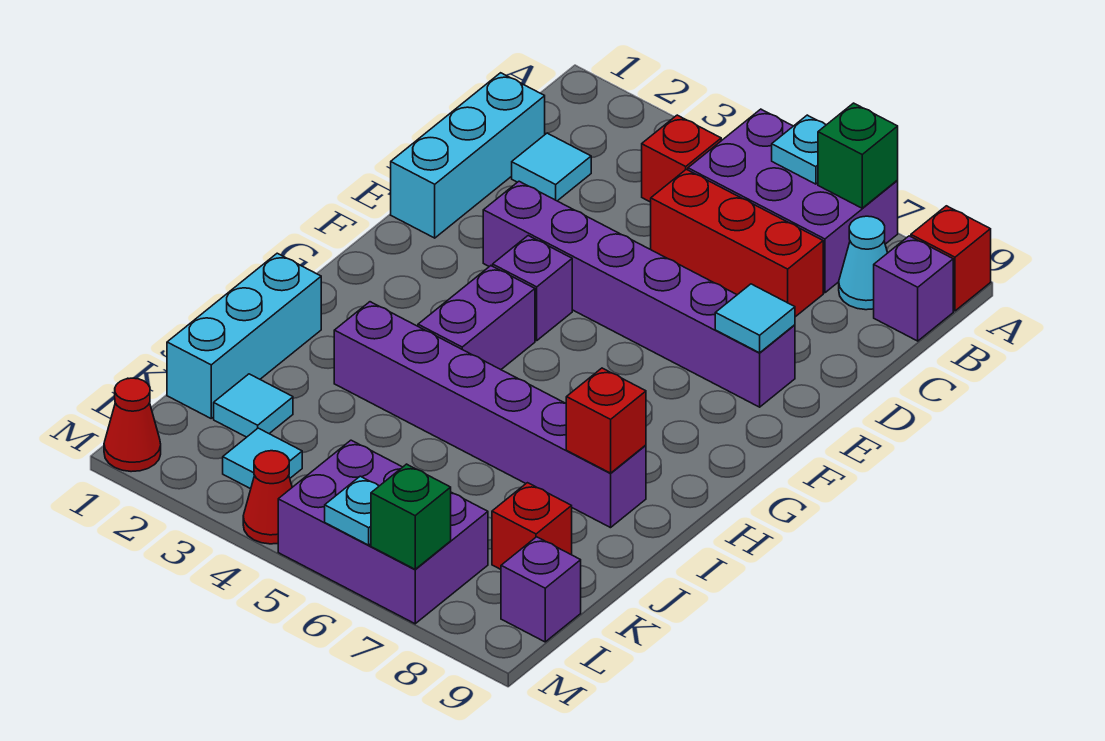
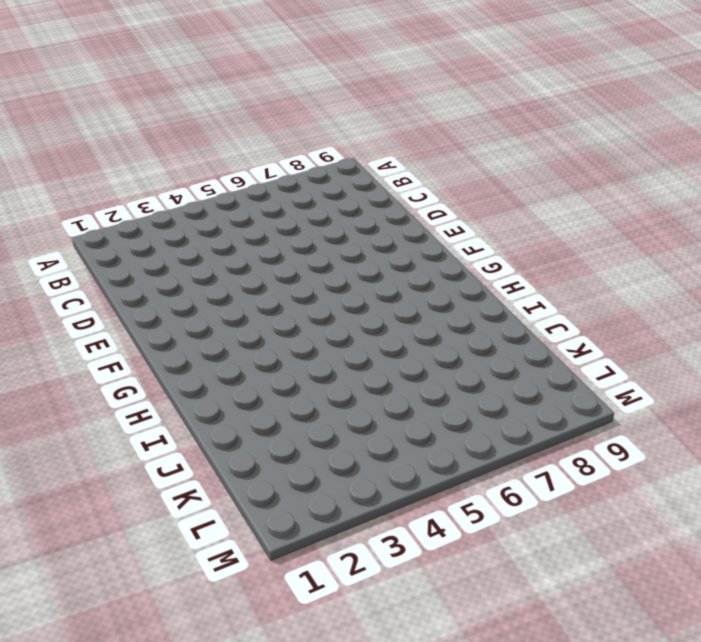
none -> purple 2x3 brick [688,109,898,293]
none -> red 1x1 brick [911,206,991,311]
none -> red 1x1 brick [642,115,721,202]

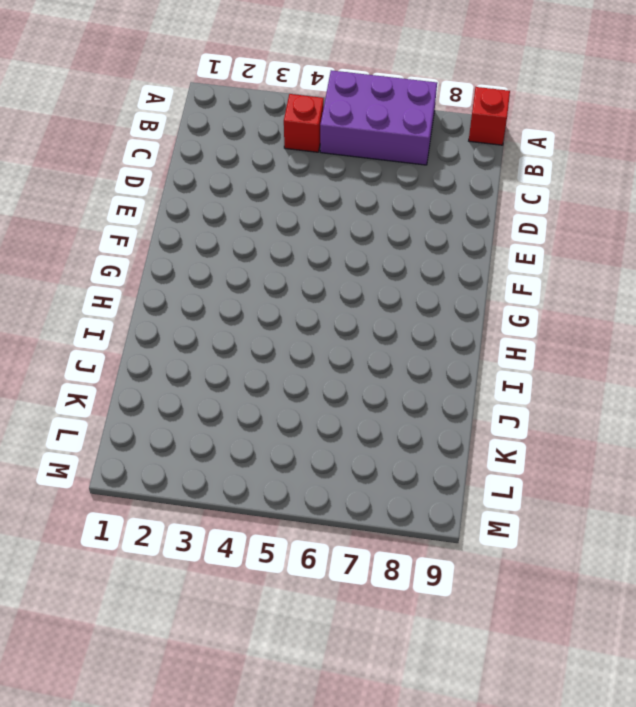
none -> cyan 1x1 cone [839,216,887,310]
none -> purple 1x1 brick [874,236,953,341]
none -> cyan 1x3 brick [391,73,545,238]

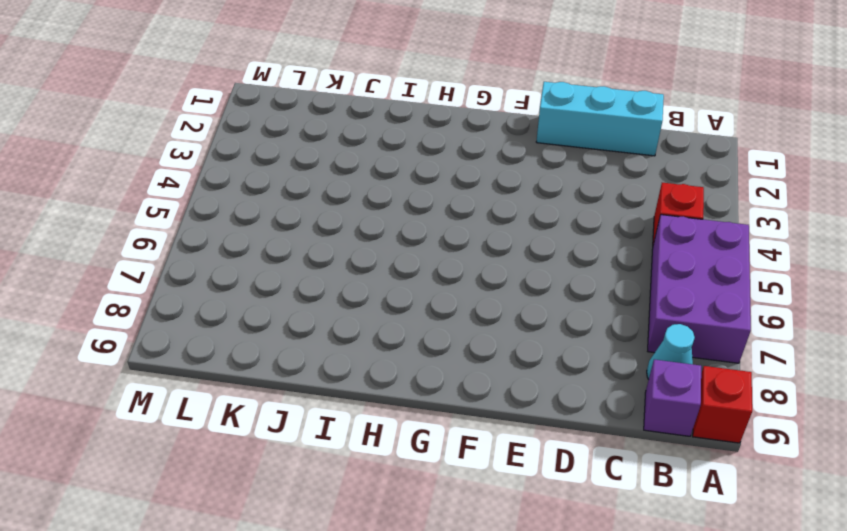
none -> cyan 1x1 tile [512,133,591,201]
none -> red 1x3 brick [651,169,823,317]
none -> purple 1x6 brick [483,181,795,407]

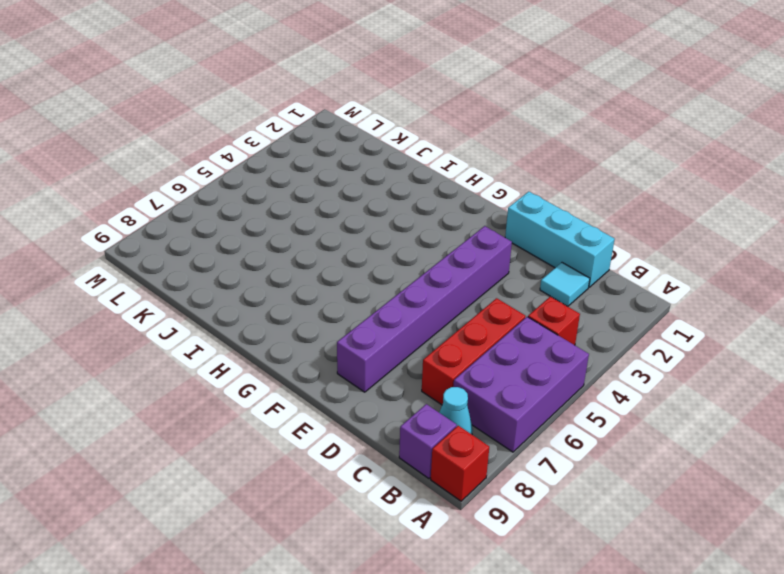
none -> purple 1x1 brick [493,236,572,341]
none -> purple 1x2 brick [418,266,535,369]
none -> cyan 1x3 brick [167,253,321,418]

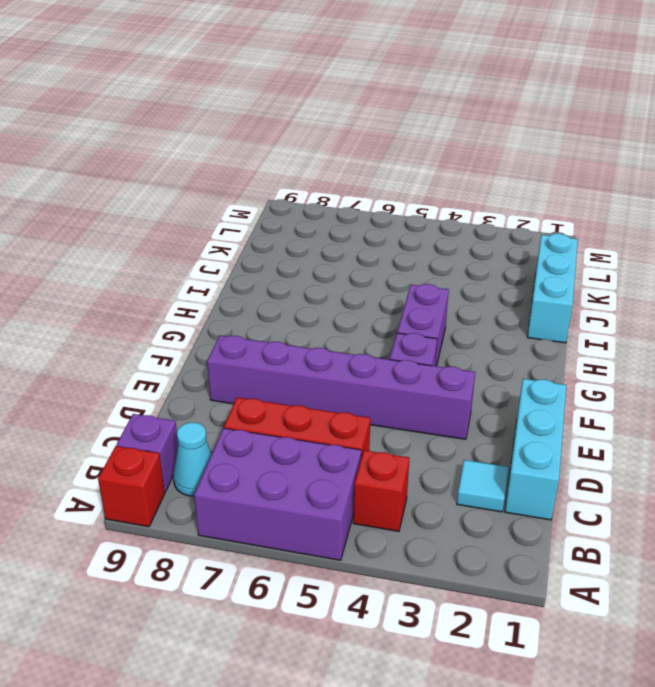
none -> purple 1x6 brick [334,302,646,528]
none -> cyan 1x1 tile [214,374,293,437]
none -> red 1x1 brick [492,483,572,569]

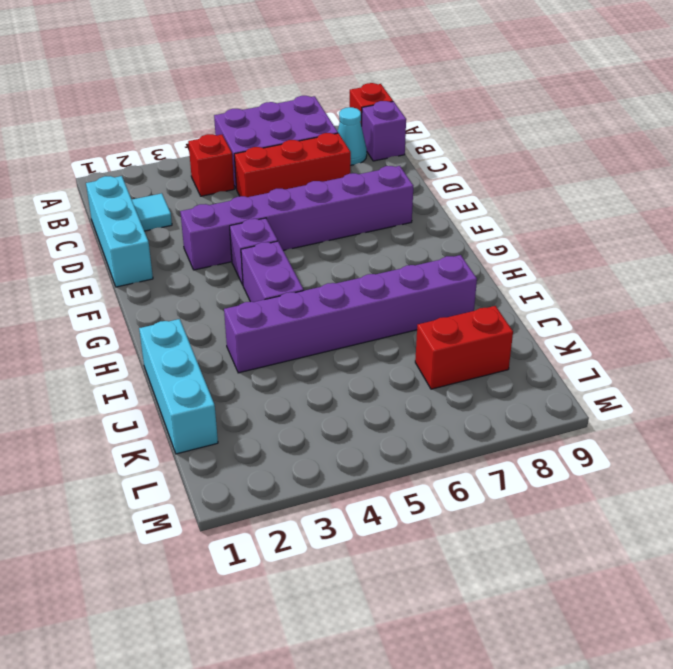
red 1x2 brick [415,306,513,389] -> red 1x1 brick [492,483,572,569]
none -> cyan 1x1 tile [214,374,293,437]
none -> cyan 1x1 tile [223,428,302,489]
none -> purple 2x3 brick [278,440,488,624]

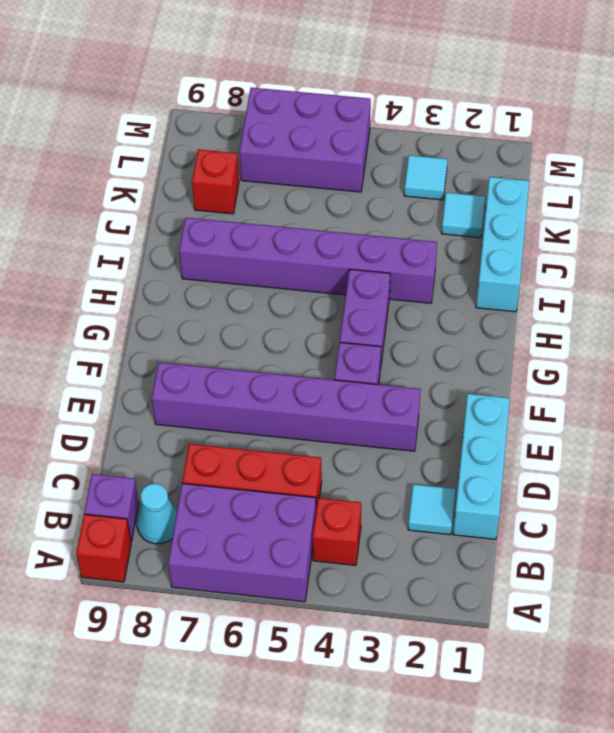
none -> purple 1x1 brick [501,537,581,642]
none -> red 1x1 cone [104,378,161,472]
none -> red 1x1 cone [243,451,292,544]

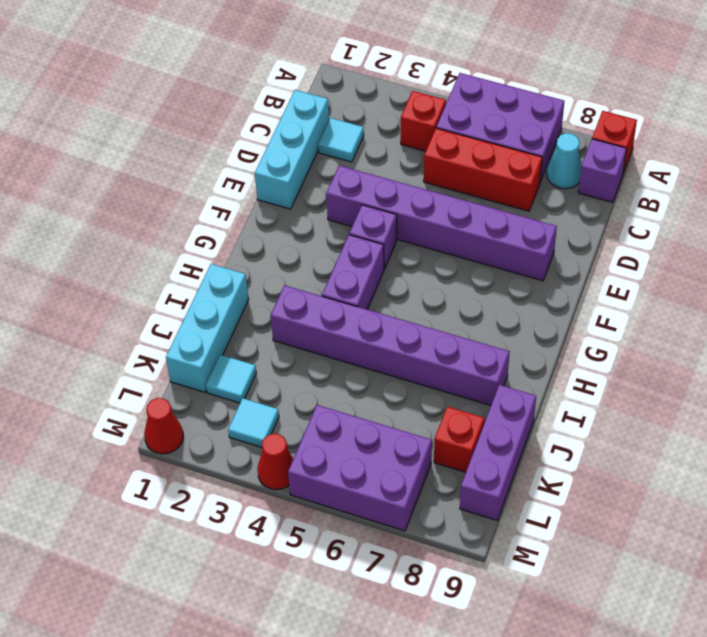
purple 1x3 brick [460,385,536,520] -> purple 1x1 brick [501,537,581,642]
none -> cyan 1x1 plate [772,115,826,184]
none -> green 1x1 brick [818,103,898,208]
none -> cyan 1x1 tile [715,284,795,353]

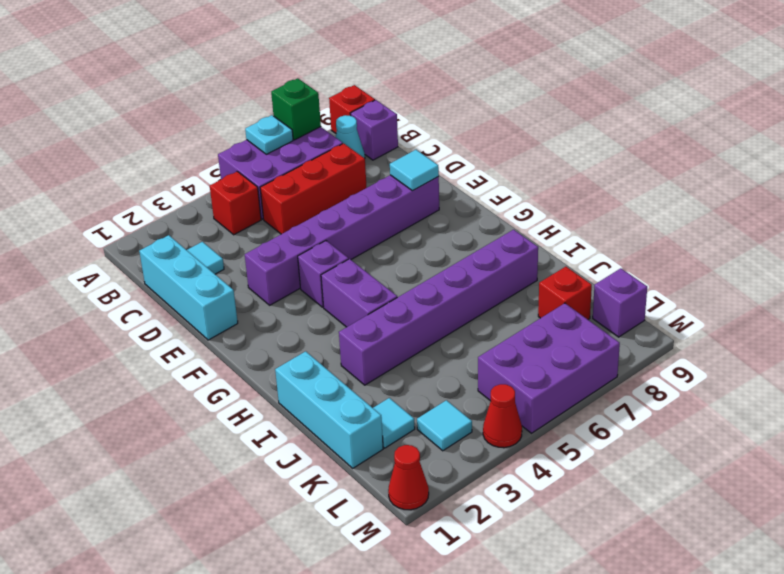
none -> red 1x1 brick [566,368,646,473]
none -> cyan 1x1 plate [325,476,379,545]
none -> green 1x1 brick [371,464,451,569]

